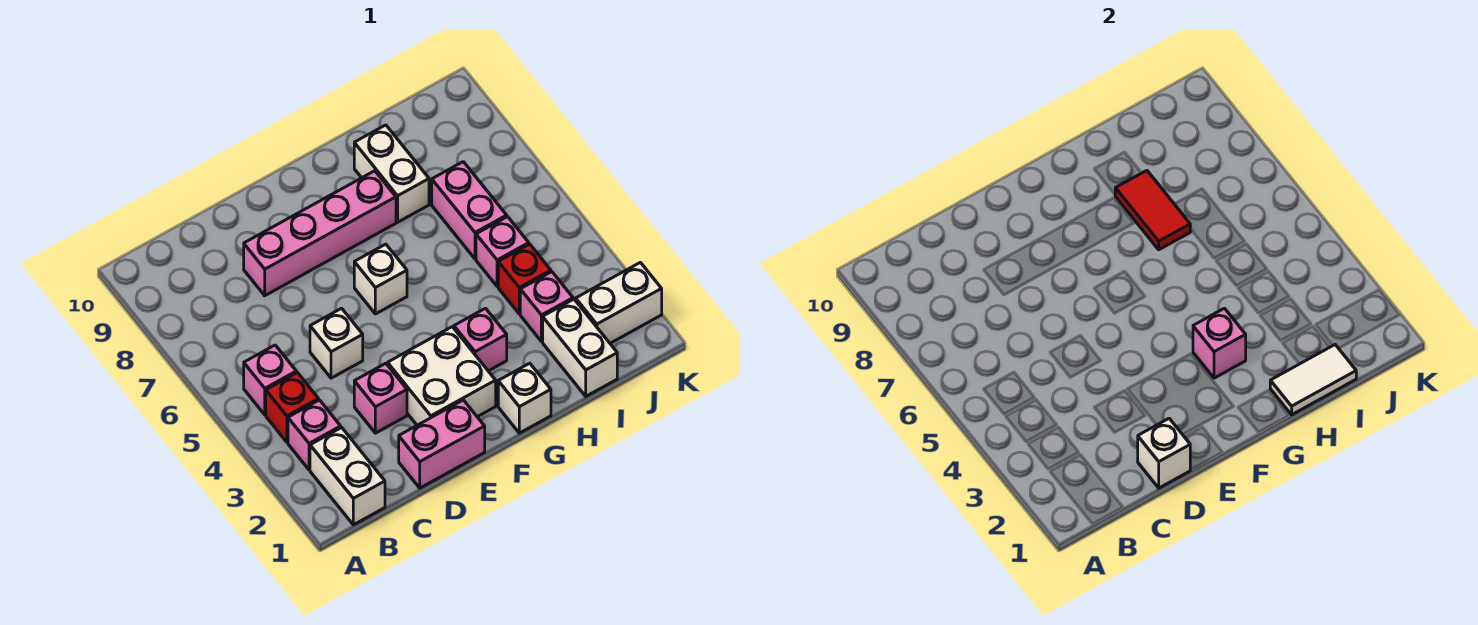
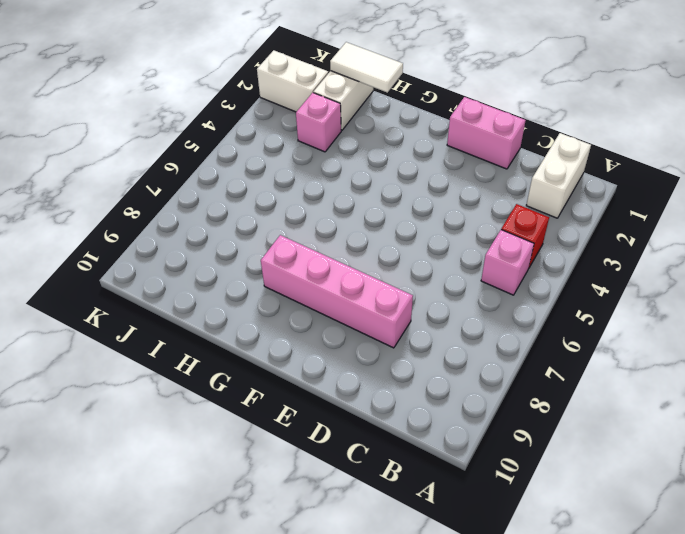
none -> pink 1x1 brick [288,400,341,470]
none -> pink 1x1 brick [354,363,407,433]
none -> white 1x1 brick [310,308,363,378]

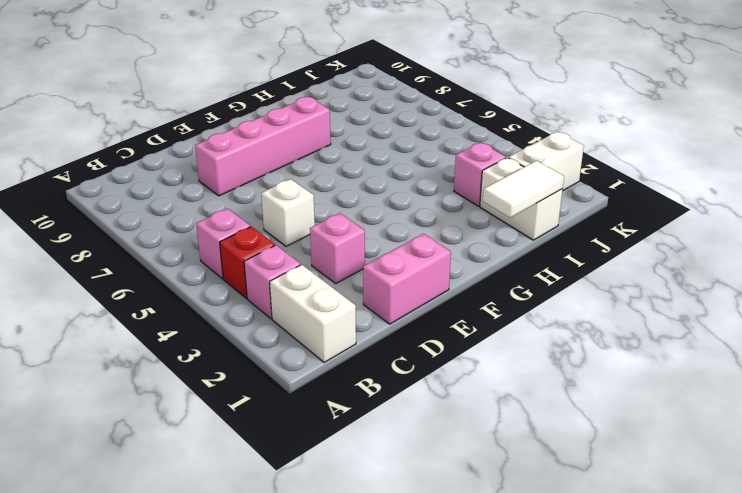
none -> white 2x2 brick [388,327,496,425]
none -> white 1x1 brick [354,244,407,314]
none -> white 1x1 brick [498,363,551,433]

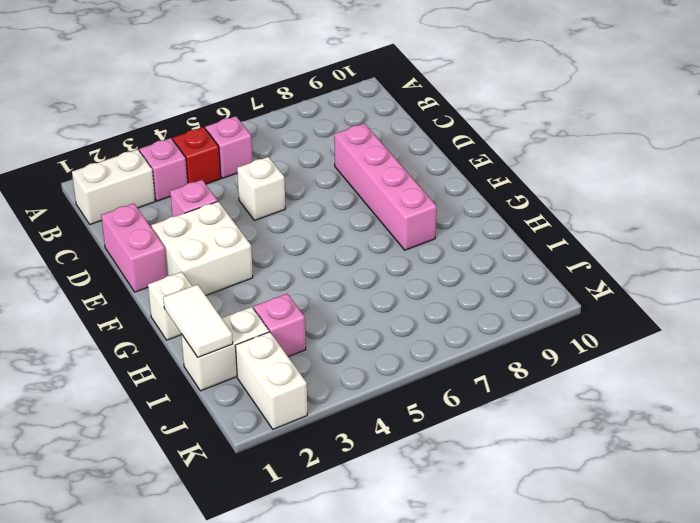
none -> white 1x1 brick [354,244,407,314]
none -> pink 1x1 brick [454,308,507,371]
none -> white 1x2 brick [354,125,429,222]

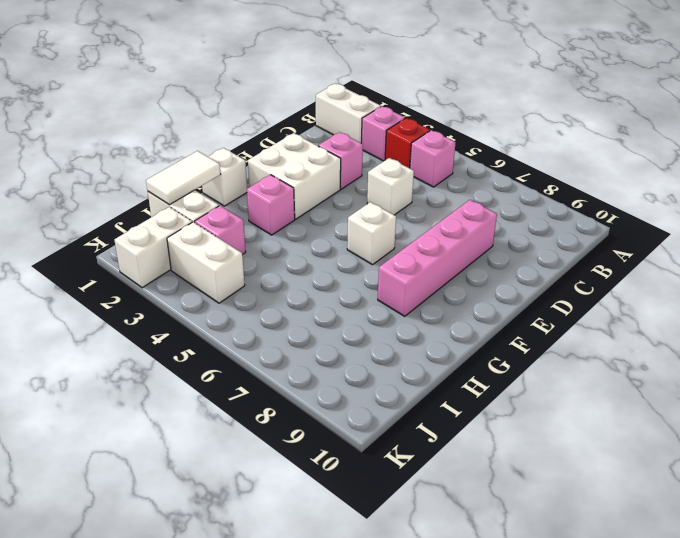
white 1x2 brick [167,222,245,303] -> white 1x2 brick moved to [354,125,429,222]
none -> pink 1x2 brick [399,400,485,488]
none -> red 1x1 brick [498,244,551,314]
none -> pink 1x1 brick [476,217,529,286]

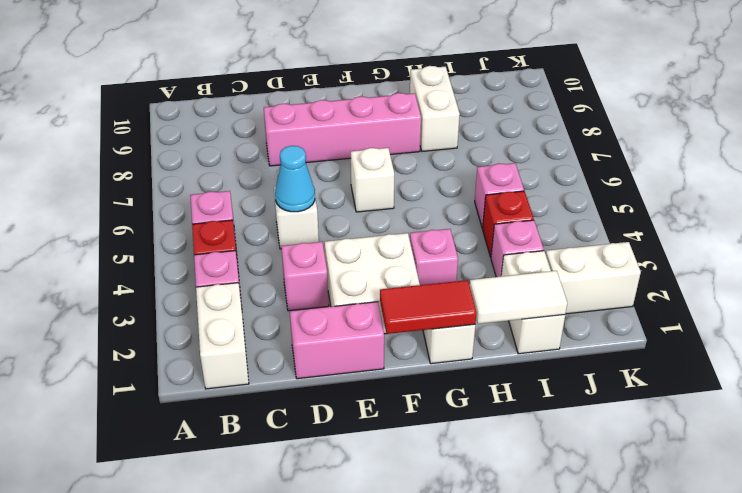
cyan 1x1 cone [275,146,315,212] -> none
red 1x2 tile [380,280,477,334] -> red 1x2 tile turned to [1115,171,1190,250]
none -> pink 1x2 brick [432,162,507,259]
none -> white 1x1 brick [1138,419,1190,488]
none -> pink 1x1 brick [1193,308,1246,378]

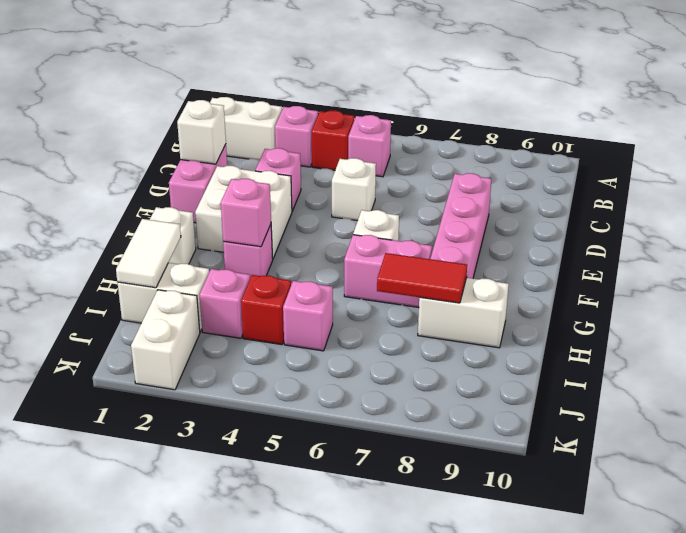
pink 1x2 brick [344,235,432,307] -> pink 1x2 brick moved to [432,162,507,259]

